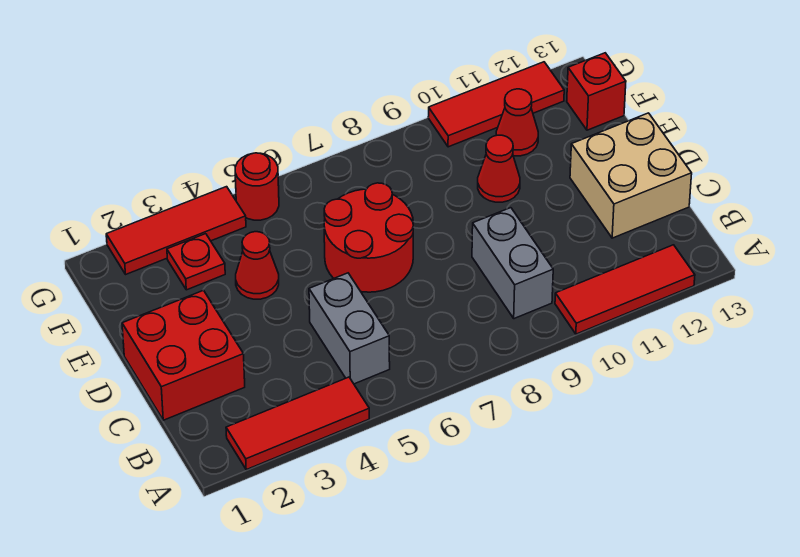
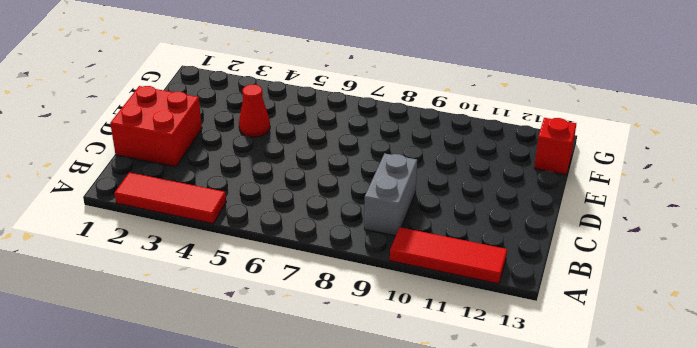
none -> grey 1x2 brick [309,273,390,384]
none -> tan 2x2 brick [570,113,692,238]
none -> red 2x2 round brick [324,183,413,292]

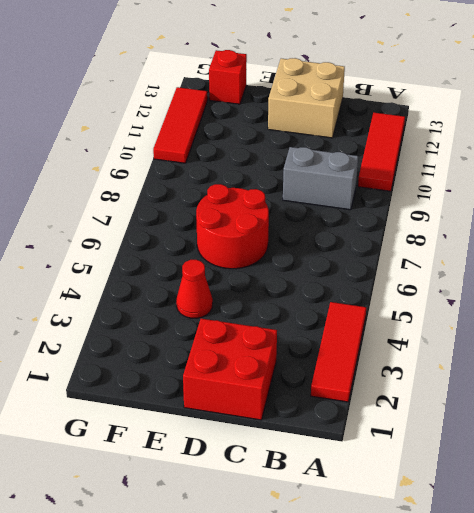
none -> grey 1x2 brick [309,273,390,384]
none -> red 1x1 cone [478,135,520,202]
none -> red 1x1 plate [167,234,225,290]

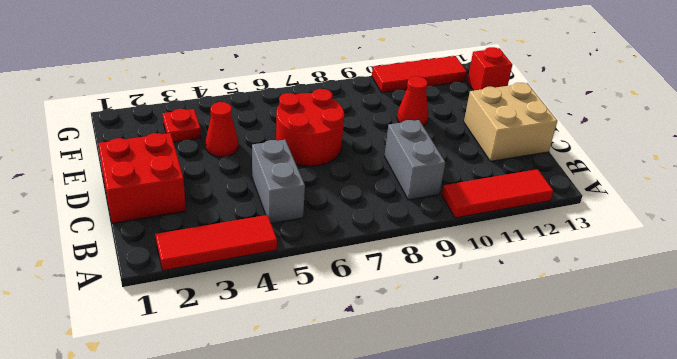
none -> red 1x1 cone [496,89,538,156]
none -> red 1x3 tile [106,187,246,274]
none -> red 1x1 round brick [235,153,279,220]

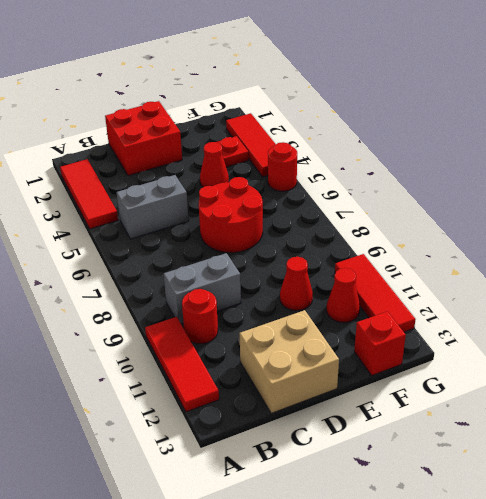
red 1x1 round brick [182,289,218,344] -> none

